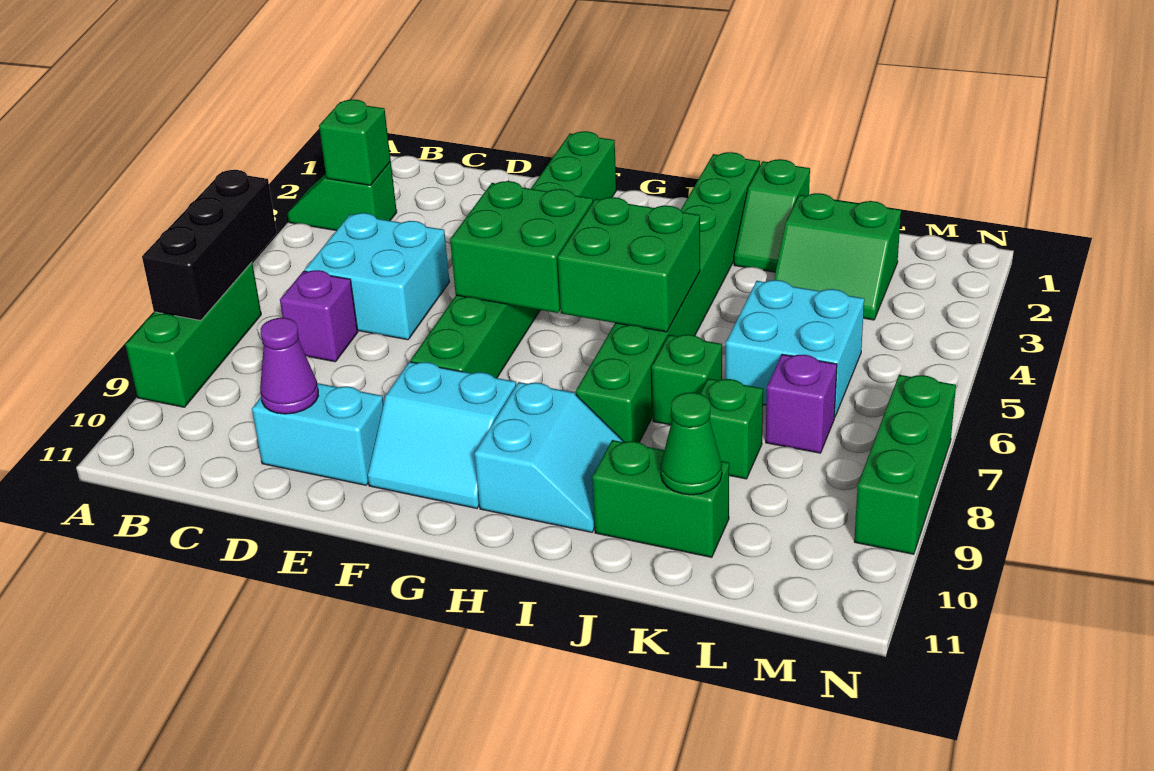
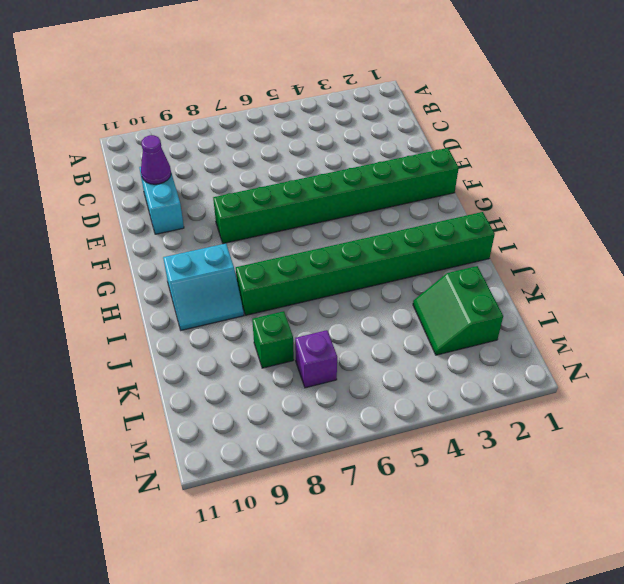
none -> green 1x2 slope [288,162,397,231]
none -> green 1x3 brick [125,262,261,407]
none -> cyan 2x2 brick [305,213,450,340]

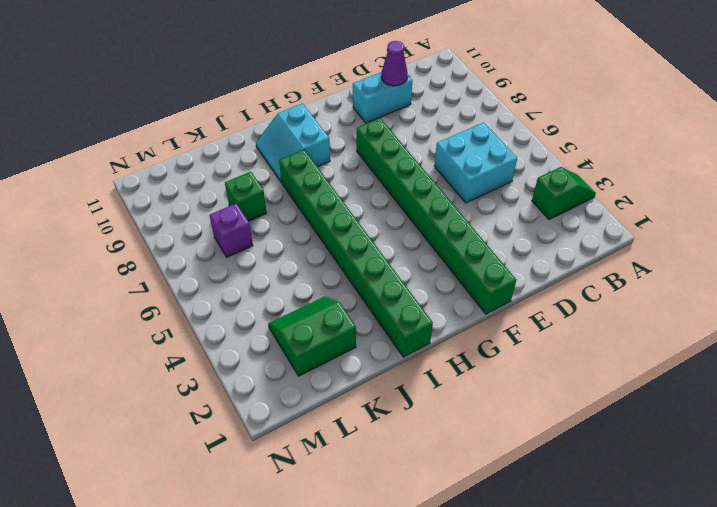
none -> green 1x3 brick [125,262,261,407]
none -> purple 1x1 brick [280,270,358,362]
none -> cyan 2x2 slope [368,362,516,508]

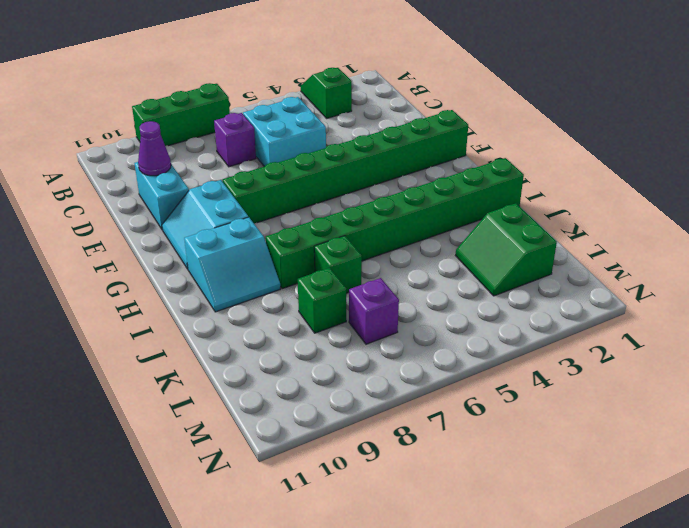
none -> green 1x2 slope [734,159,810,272]
none -> green 1x2 brick [592,440,729,557]
none -> cyan 2x2 brick [725,280,864,418]

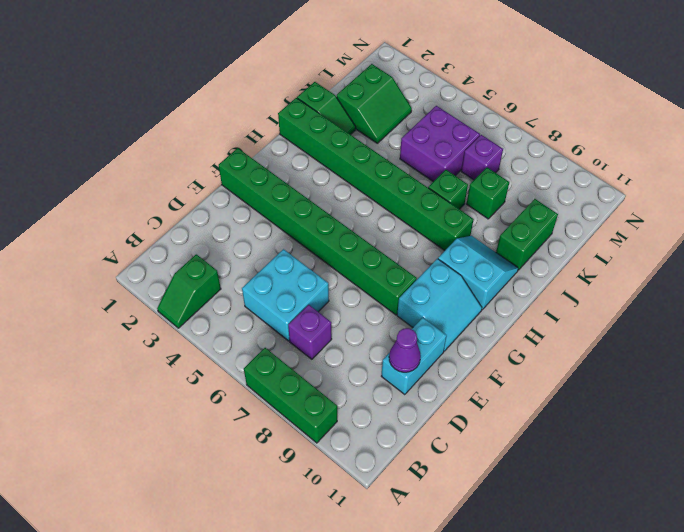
purple 2x2 brick [400,106,480,182] -> cyan 2x2 brick [725,280,864,418]
none -> green 1x3 brick [854,375,956,554]
none -> black 1x3 brick [142,170,277,321]
none -> green 1x1 brick [319,100,391,185]

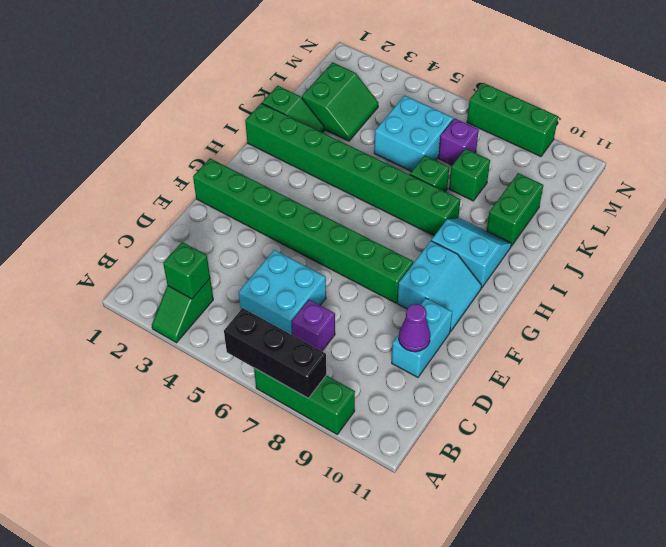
none -> green 2x2 brick [450,181,593,313]
none -> green 2x2 brick [557,197,700,332]
none -> green 1x1 cone [661,392,722,495]

